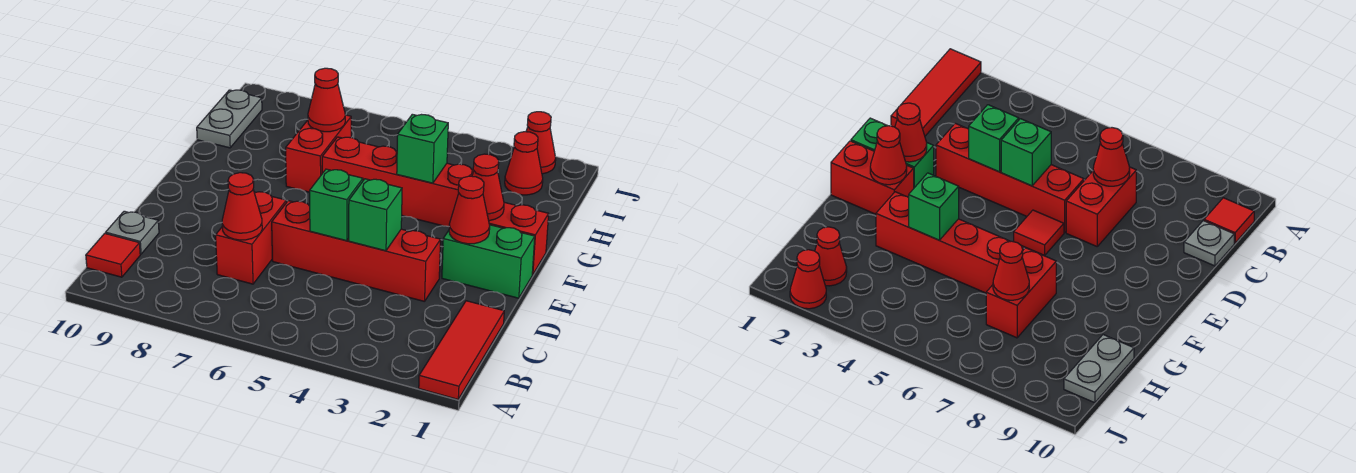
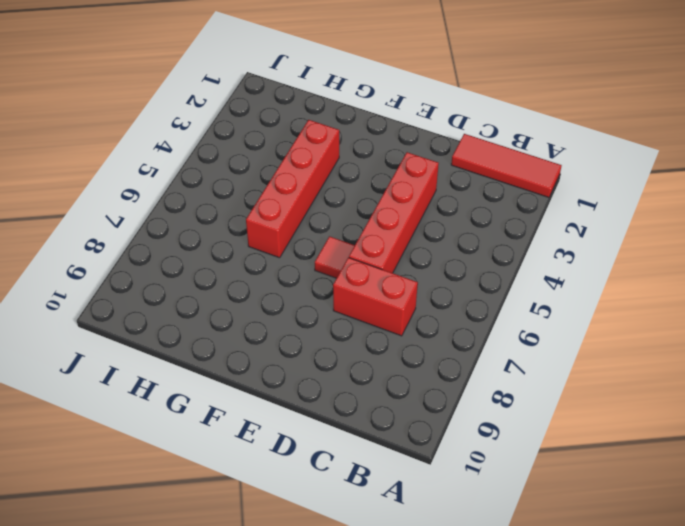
none -> red 1x1 tile [86,233,140,277]
none -> grey 1x1 plate [106,211,159,254]
none -> green 1x2 brick [442,225,535,298]

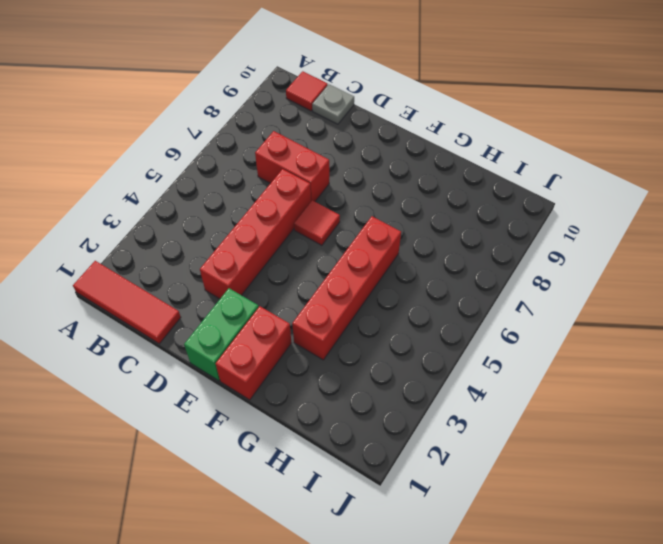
none -> red 1x2 brick [286,115,351,192]
none -> grey 1x2 plate [197,90,262,148]
none -> red 1x1 cone [505,132,543,195]

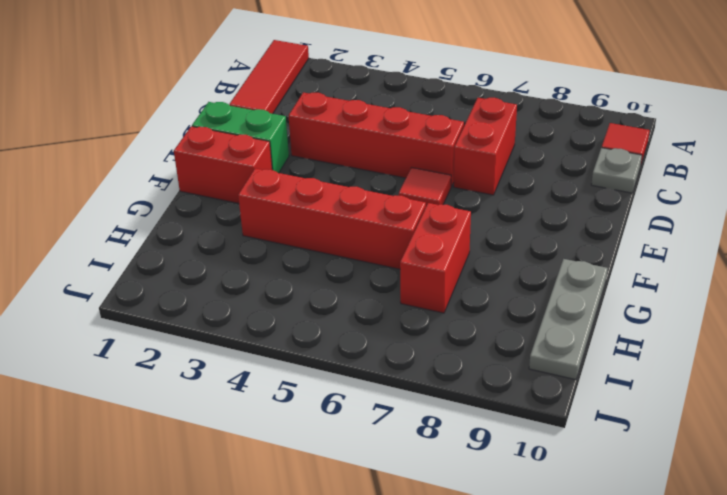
grey 1x3 plate [529,259,608,380] -> grey 1x2 plate [197,90,262,148]
none -> red 1x1 cone [505,132,543,195]
none -> red 1x1 cone [526,112,556,174]
none -> red 1x1 cone [222,173,262,240]

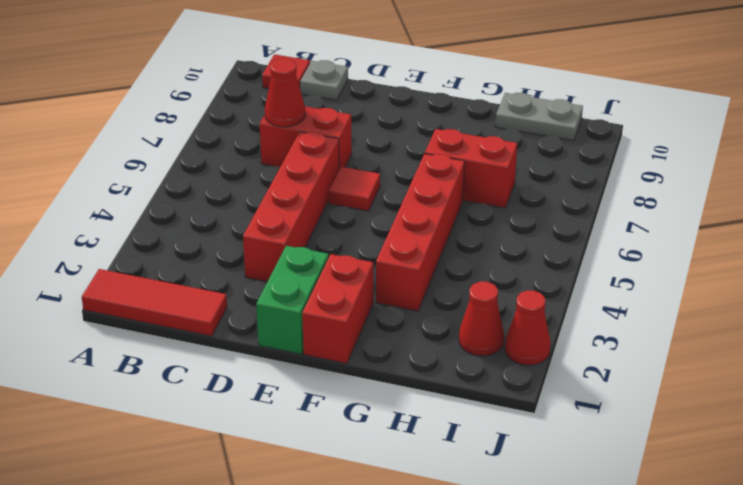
none -> green 1x1 brick [349,179,402,251]
none -> green 1x1 brick [310,169,363,241]
none -> red 1x1 cone [449,176,490,244]

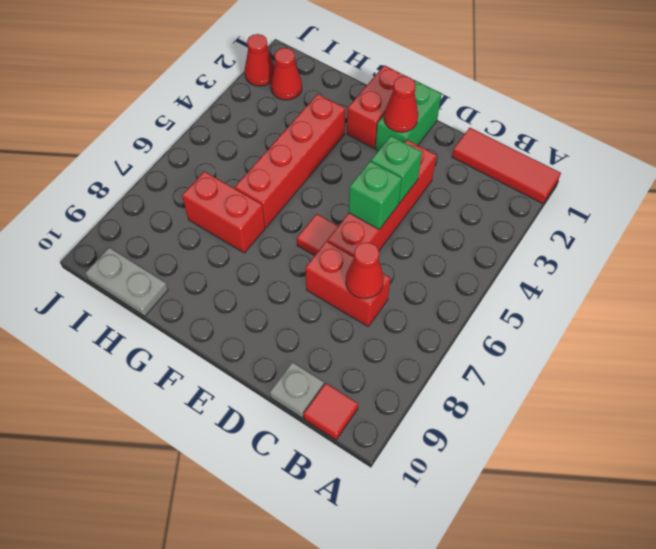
none -> red 1x1 cone [472,154,504,221]
none -> green 1x1 brick [397,114,448,183]
none -> red 1x1 cone [308,68,345,132]

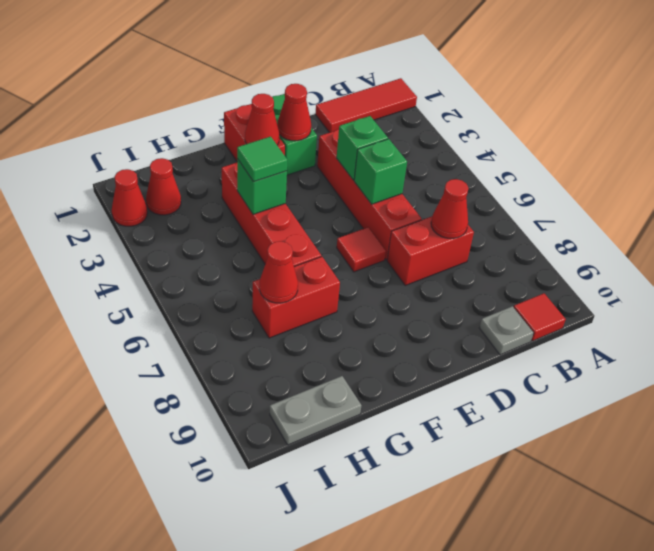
green 1x1 tile [237,137,287,182] -> none

